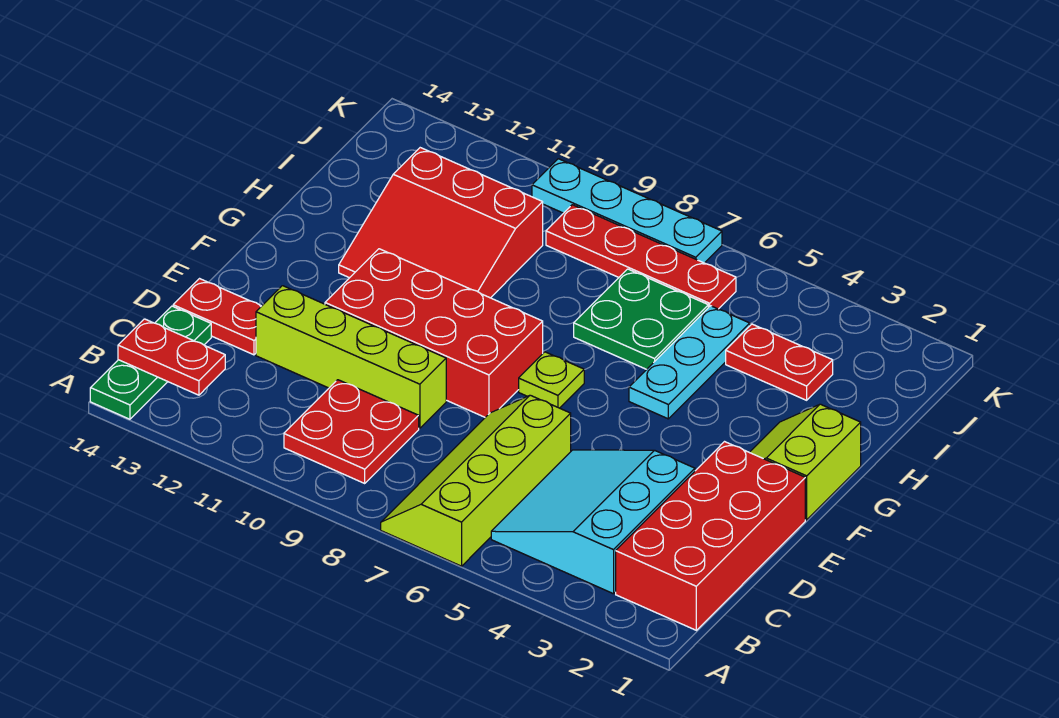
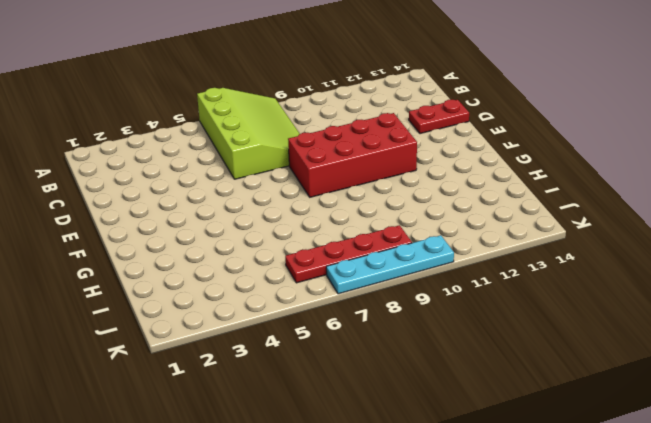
lime 3x4 slope [197,88,300,179] -> lime 2x4 slope [381,395,571,566]
none -> green 1x3 plate [90,306,211,419]
none -> red 2x4 brick [616,442,805,630]
none -> cyan 3x3 slope [491,450,695,594]

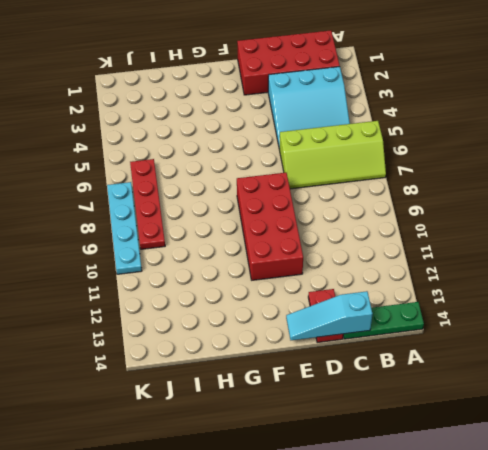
cyan 1x3 slope [286,291,372,340] -> none
none -> red 2x2 plate [284,380,419,483]
none -> lime 1x4 brick [256,286,446,428]
none -> lime 2x2 slope [750,404,861,520]

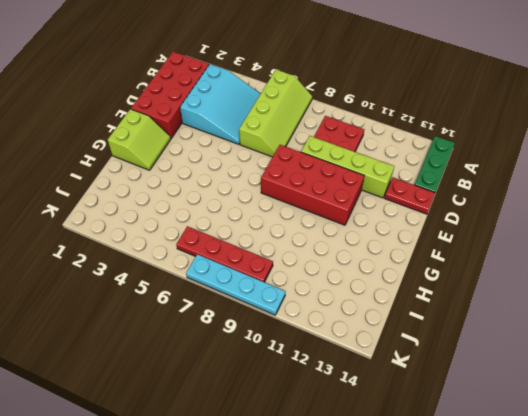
none -> lime 1x1 plate [519,352,584,408]
none -> cyan 1x3 plate [629,306,750,419]
none -> red 3x3 slope [339,148,543,298]

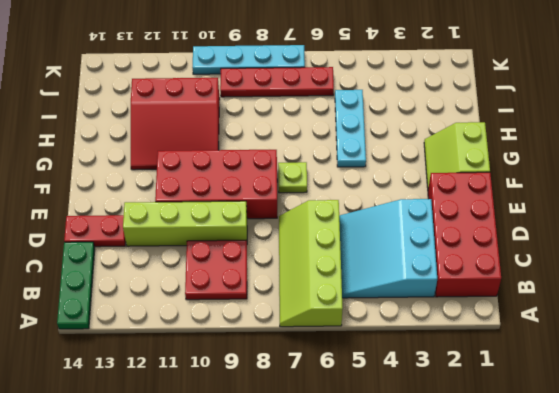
none -> green 2x2 plate [574,269,708,369]
none -> red 1x2 plate [726,324,833,400]
none -> red 1x2 plate [118,319,225,395]

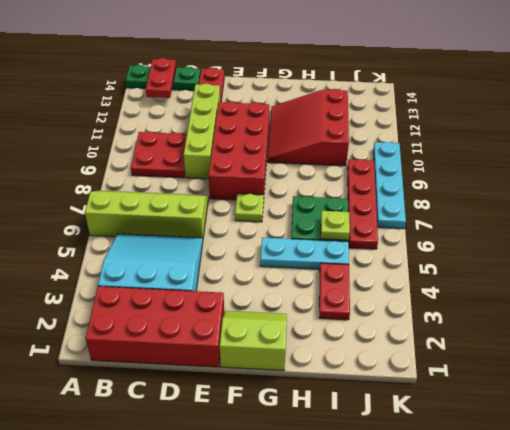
lime 1x1 plate [321,211,350,240] -> none

